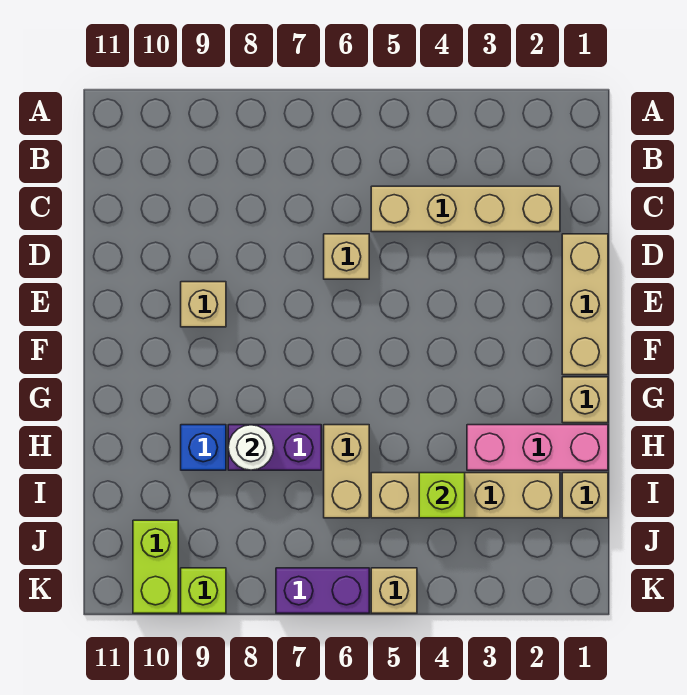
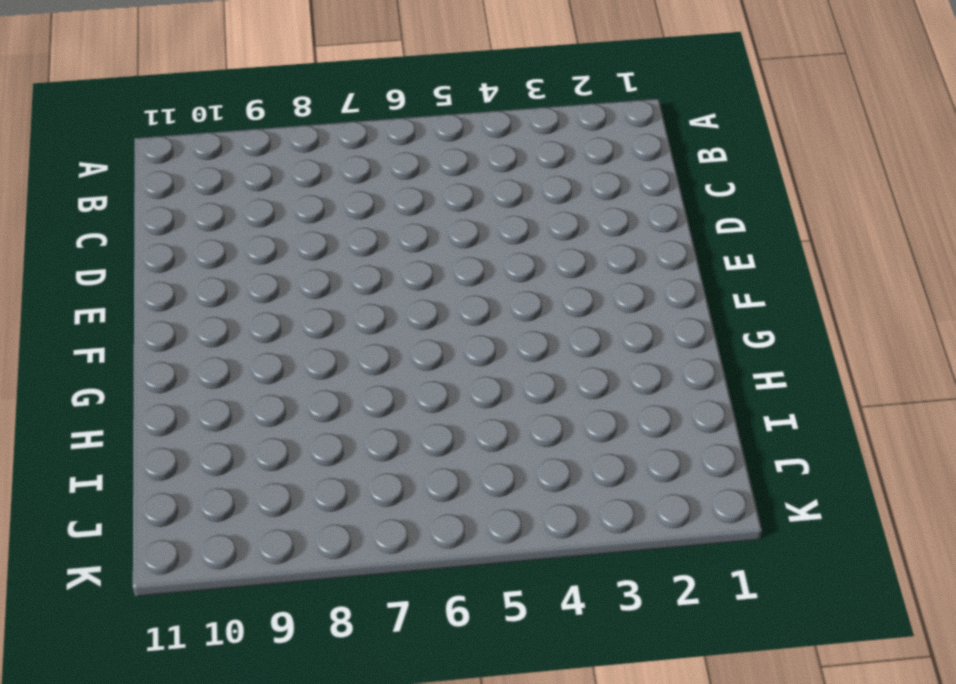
none -> tan 1x4 brick [371,186,560,232]
none -> tan 1x3 brick [562,234,608,375]
none -> tan 1x1 brick [324,234,369,279]

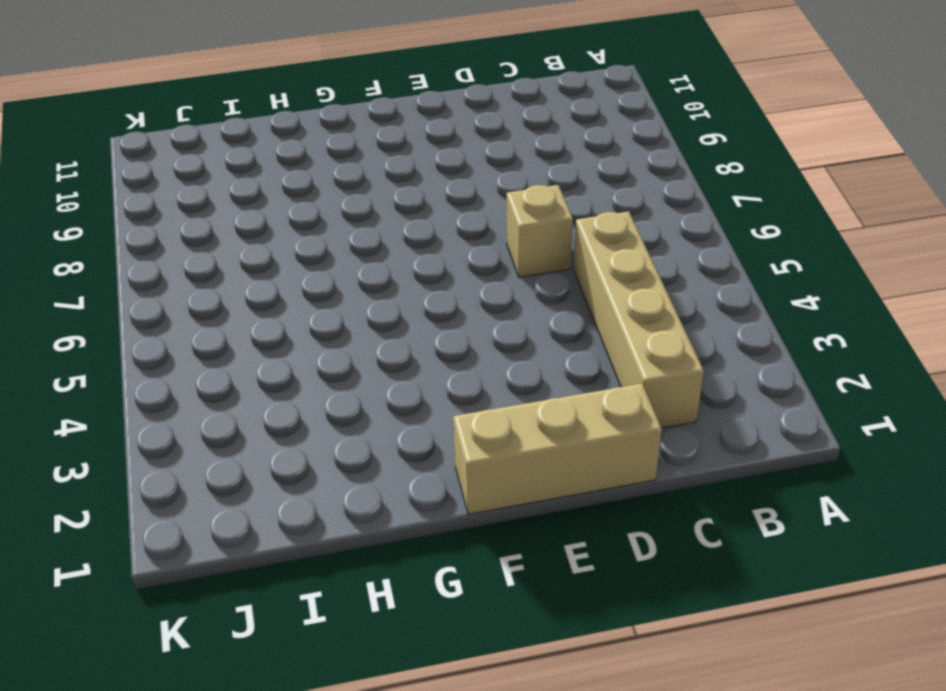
none -> tan 1x1 brick [181,282,226,327]
none -> tan 1x1 brick [562,377,608,423]
none -> pink 1x3 brick [467,425,608,470]

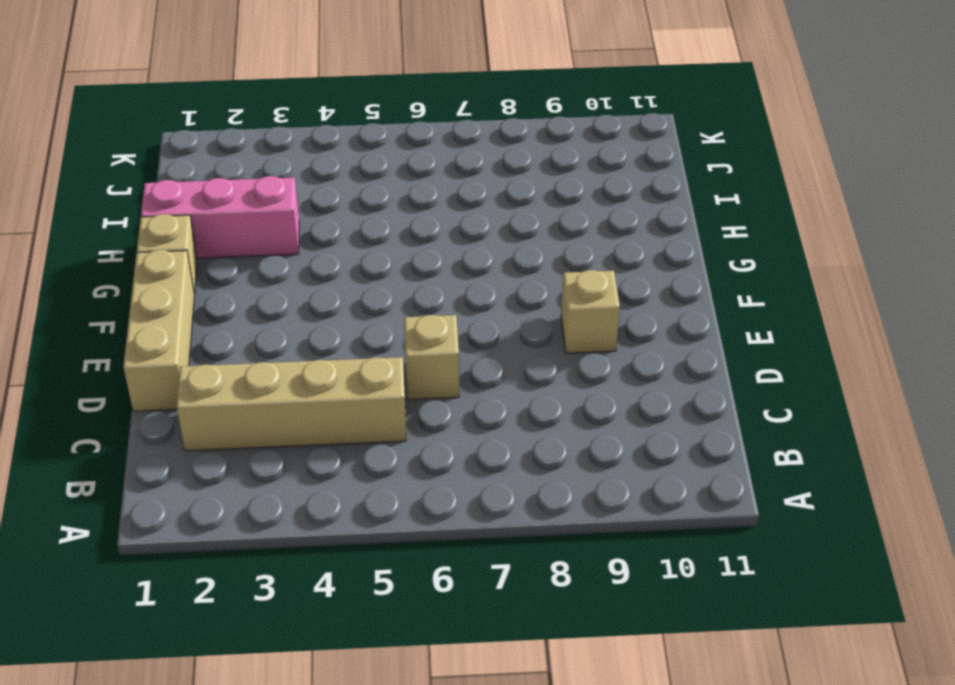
none -> tan 1x2 brick [324,425,369,518]
none -> purple 1x2 brick [228,425,321,470]
none -> blue 1x1 brick [181,425,226,470]

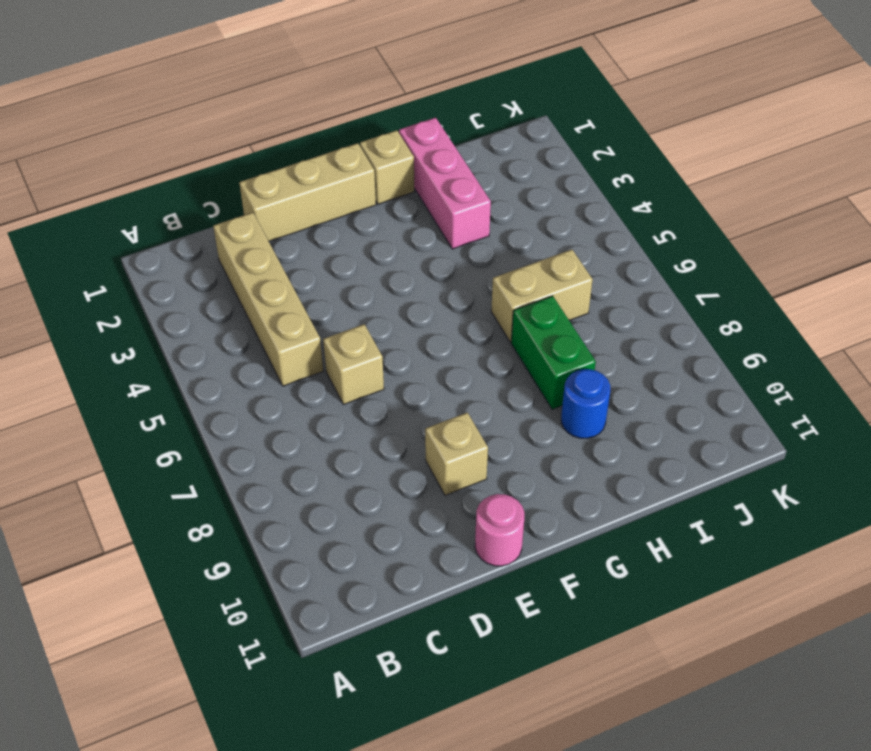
pink 1x1 round brick [475,494,524,566] -> none
green 1x2 brick [511,296,596,409] -> purple 1x2 brick [228,425,321,470]
blue 1x1 round brick [561,369,610,438] -> blue 1x1 brick [181,425,226,470]
none -> tan 1x1 brick [562,473,608,518]
none -> tan 1x4 brick [371,473,560,518]
none -> lime 1x2 brick [133,520,178,613]

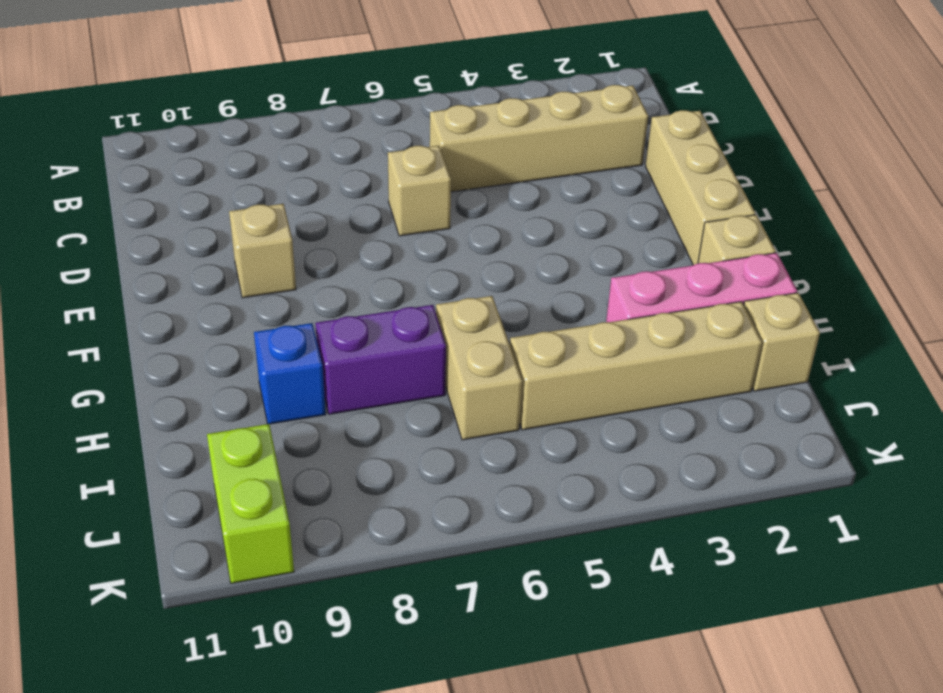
none -> tan 1x1 brick [371,568,417,613]
none -> purple 1x2 brick [276,568,369,613]
none -> lime 1x1 brick [181,568,226,613]

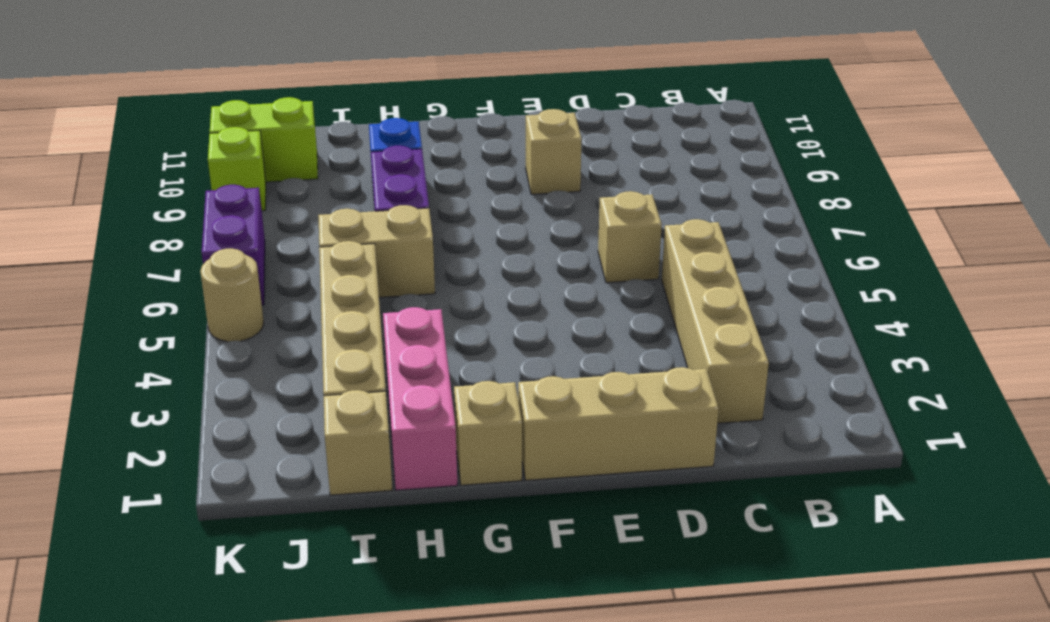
tan 1x1 round brick [200,248,264,342] -> tan 1x1 brick [371,568,417,613]
none -> white 1x1 round brick [228,425,274,470]
none -> lime 1x1 brick [419,473,465,518]

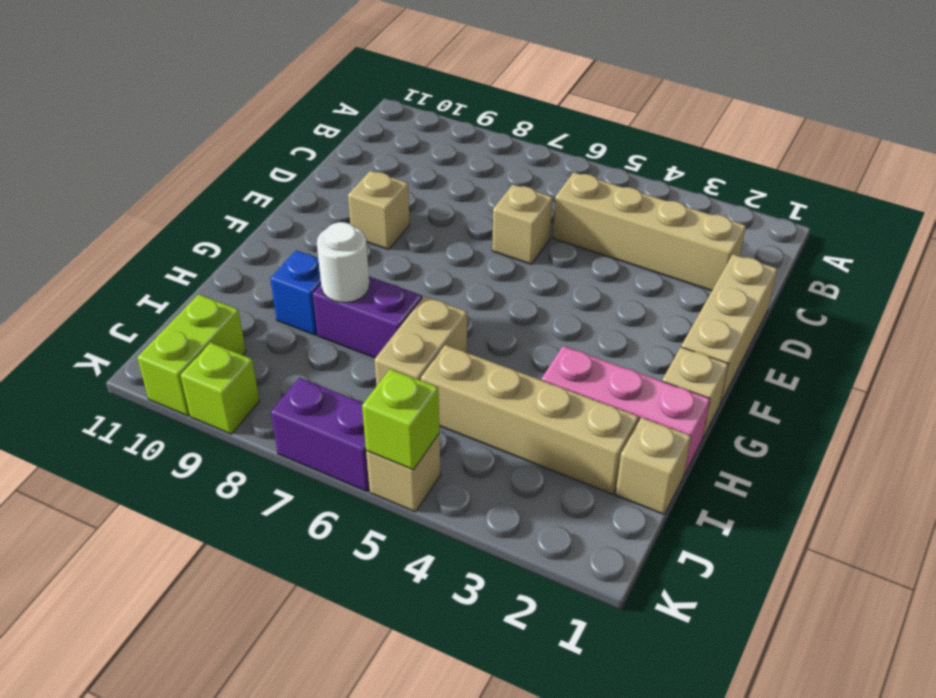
lime 1x1 brick [362,369,439,470] -> lime 1x1 brick moved to [419,473,465,518]

